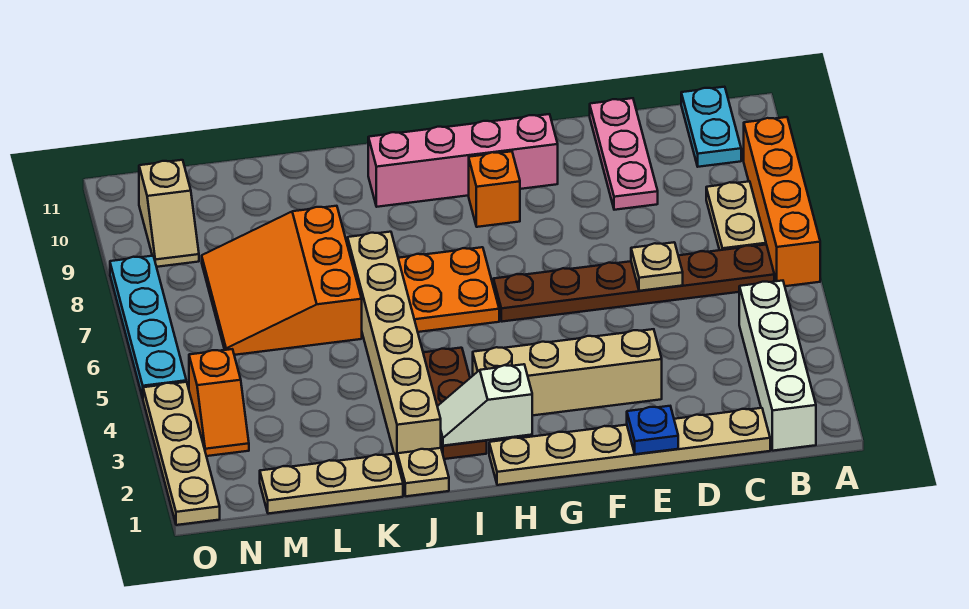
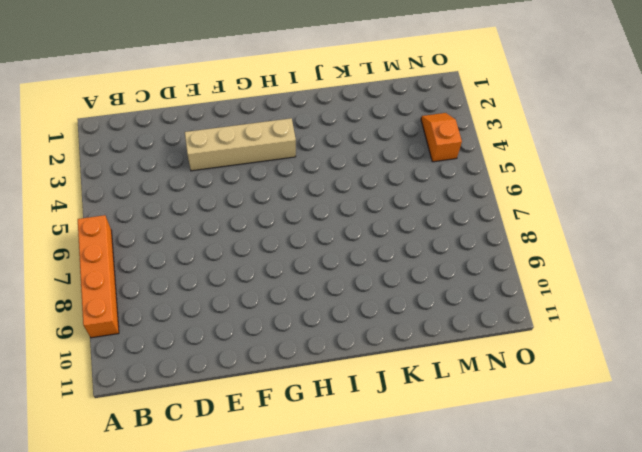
none -> white 1x4 brick [739,281,816,451]
none -> brown 1x6 plate [493,245,774,322]
none -> tan 1x2 plate [706,181,766,250]

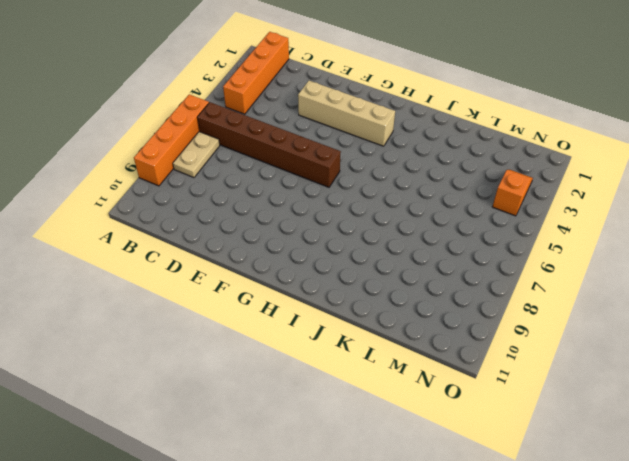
orange 1x4 brick [223,32,289,114] -> white 1x4 brick [739,281,816,451]
brown 1x6 brick [197,102,341,187] -> brown 1x6 plate [493,245,774,322]
none -> cyan 1x2 plate [681,87,741,167]
none -> tan 1x6 plate [489,408,770,485]
none -> pink 1x3 plate [590,98,658,210]

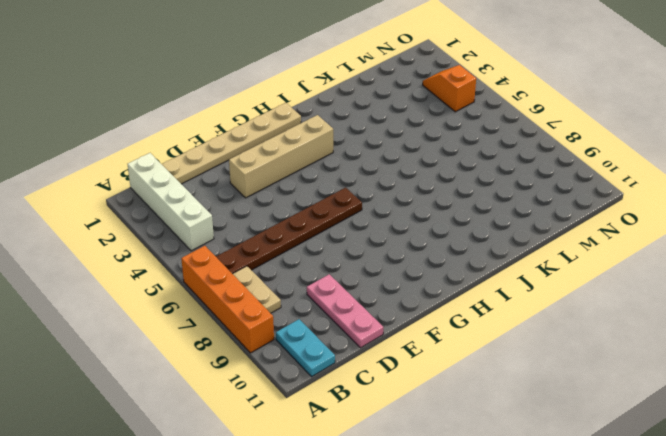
none -> pink 1x4 brick [368,114,558,207]
none -> orange 1x1 brick [469,151,520,227]
none -> orange 2x2 plate [398,247,499,332]

